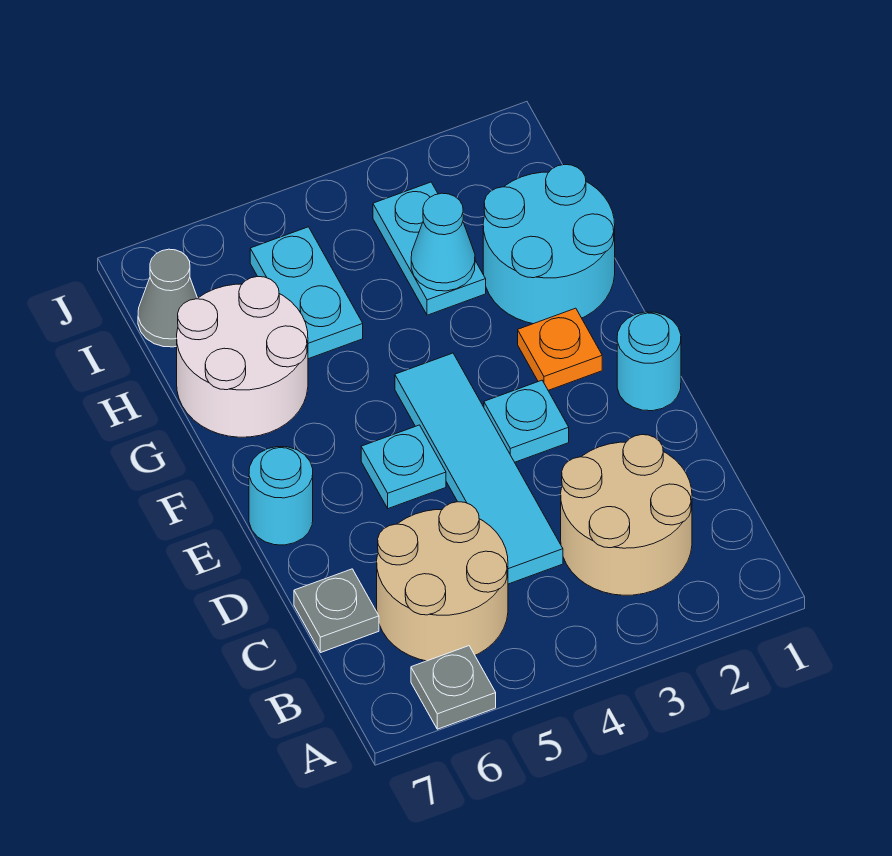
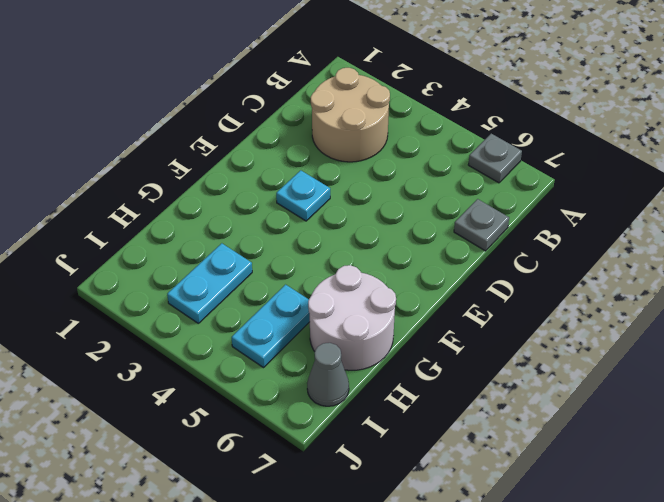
none -> tan 2x2 round brick [377,502,508,661]
none -> cyan 1x4 tile [395,353,563,584]
none -> cyan 1x1 round brick [617,312,681,411]

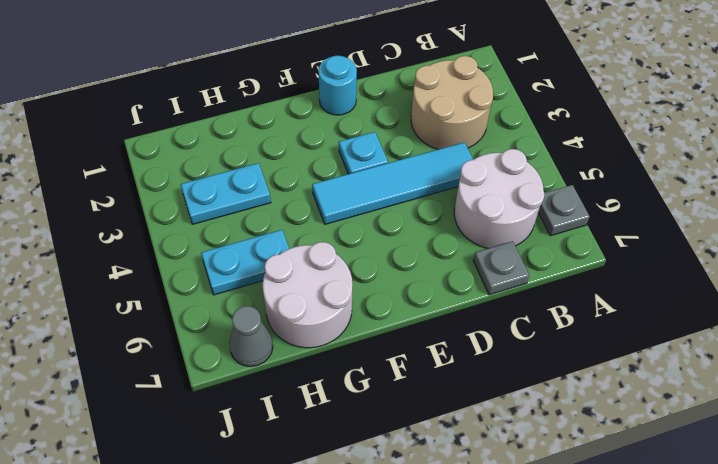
white 2x2 round brick [454,149,544,248] -> tan 2x2 round brick [377,502,508,661]
none -> cyan 1x1 plate [361,425,446,509]
none -> cyan 1x1 round brick [249,447,313,545]
none -> orange 1x1 plate [518,308,602,390]

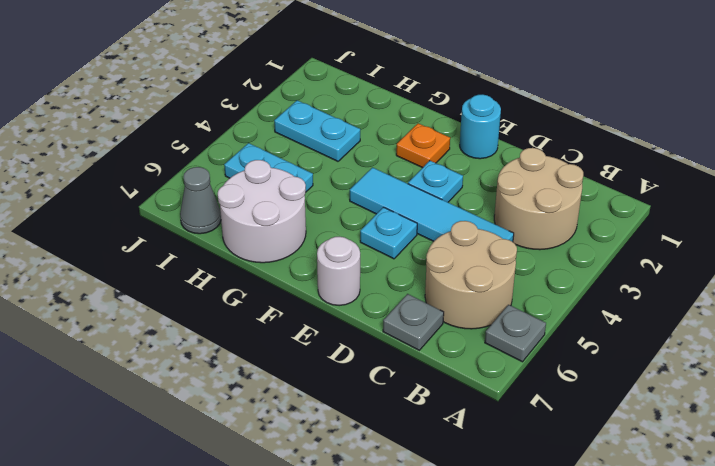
white 1x1 round brick [317,237,360,306] -> cyan 1x1 round brick [249,447,313,545]
none -> cyan 2x2 round brick [483,164,615,324]
none -> cyan 1x1 cone [411,193,475,291]

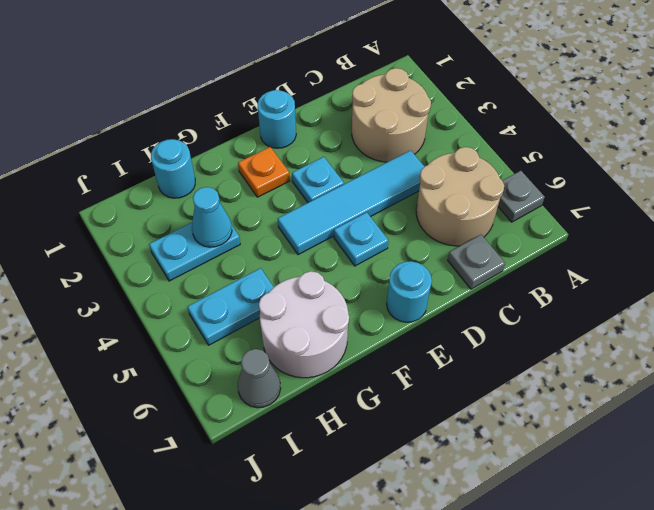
cyan 1x1 round brick [151,139,195,198] -> cyan 2x2 round brick [483,164,615,324]

